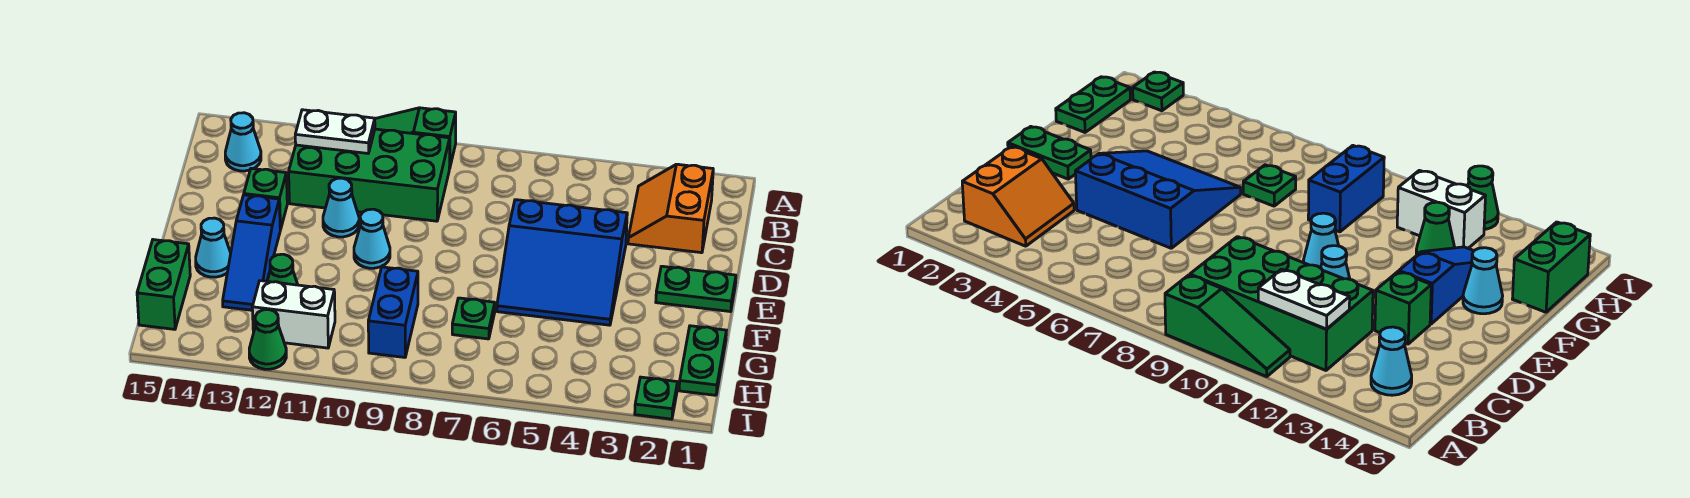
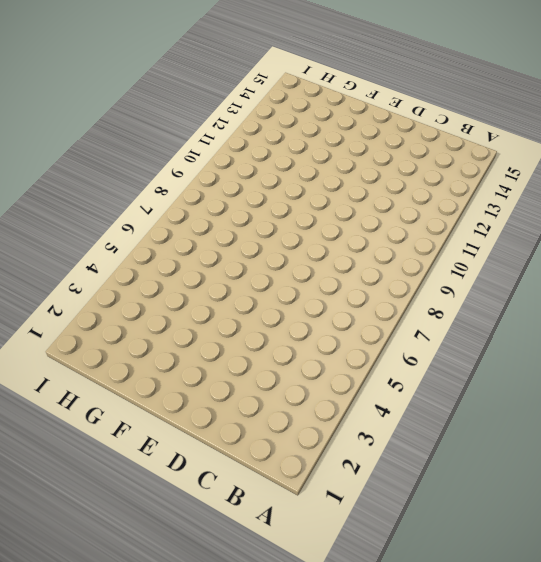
none -> green 1x3 slope [375,108,456,168]
none -> orange 2x2 slope [628,164,713,253]
none -> green 2x4 brick [289,129,450,221]

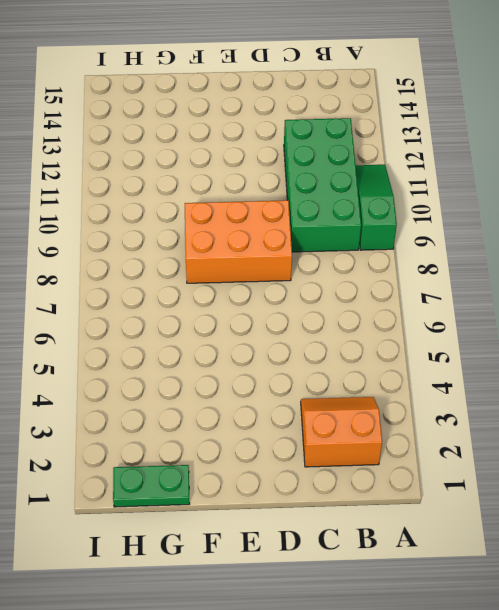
orange 2x3 brick [185,200,292,283] -> none
none -> cyan 1x1 cone [225,113,261,171]
none -> blue 3x3 slope [497,200,627,325]
none -> cyan 1x1 cone [323,178,359,237]

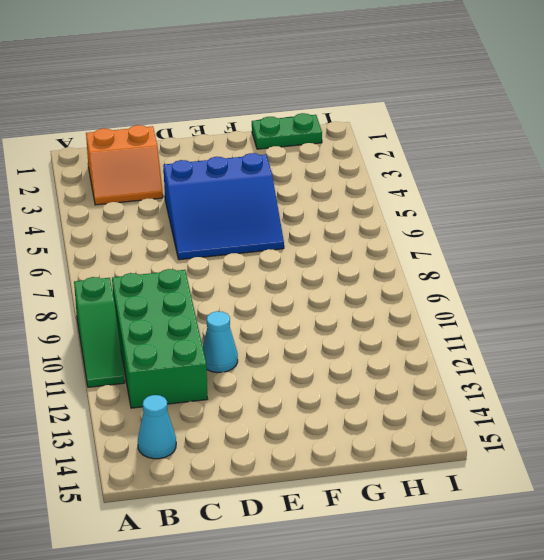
blue 3x3 slope [163,153,284,260] -> blue 3x3 slope turned to [497,200,627,325]
none -> green 1x1 brick [244,168,287,230]
none -> green 1x2 plate [656,266,736,312]
none -> cyan 1x1 cone [354,209,390,268]

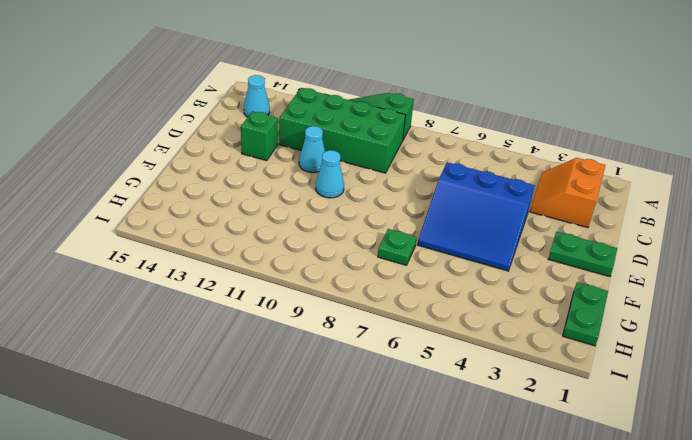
none -> blue 1x3 slope [223,195,280,310]
none -> cyan 1x1 cone [196,218,231,277]
none -> blue 1x2 brick [368,267,418,357]

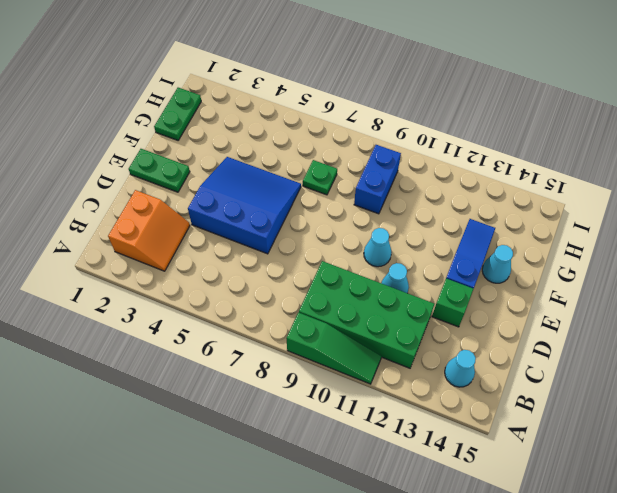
none -> green 1x1 cone [267,254,298,285]
none -> green 1x2 brick [137,240,190,329]
none -> white 1x2 brick [252,281,335,348]

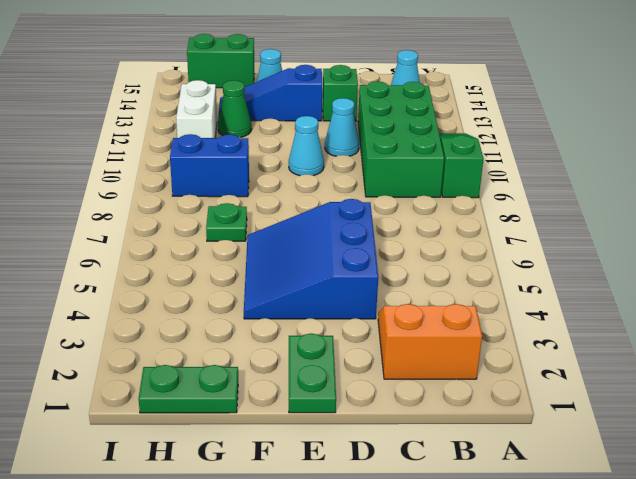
none -> green 1x1 plate [635,377,678,419]
none -> green 1x1 cone [249,310,286,369]
none -> white 1x2 plate [295,110,375,153]

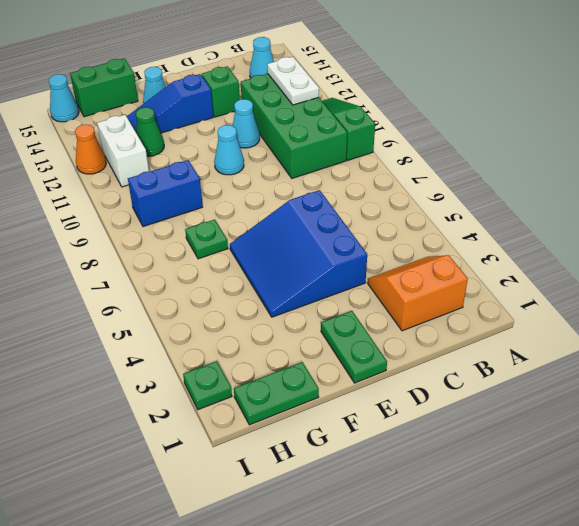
orange 1x1 cone [75,124,106,174] -> green 1x1 cone [249,310,286,369]
cyan 1x1 cone [49,74,79,122] -> none

